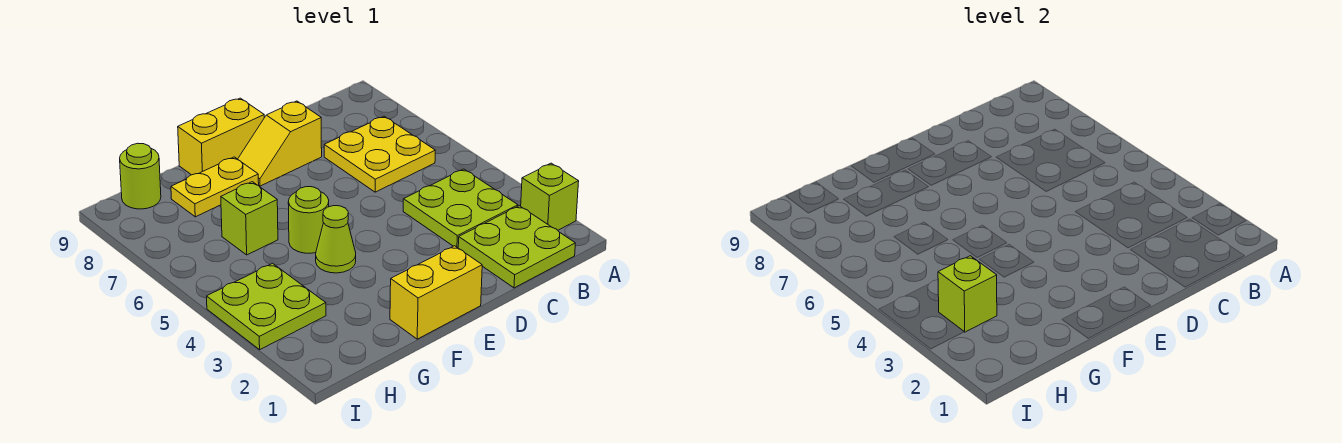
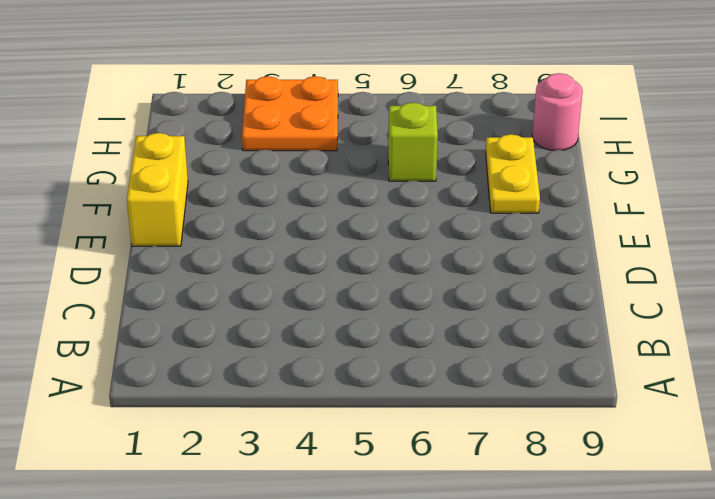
orange 2x2 plate [242,76,338,151] -> lime 2x2 plate [207,263,326,350]
pink 1x1 round brick [532,73,583,151] -> lime 1x1 round brick [120,143,161,209]
none -> lime 1x1 brick [521,163,579,230]
none -> lime 2x2 plate [458,206,575,288]
none -> lime 2x2 plate [403,169,518,248]

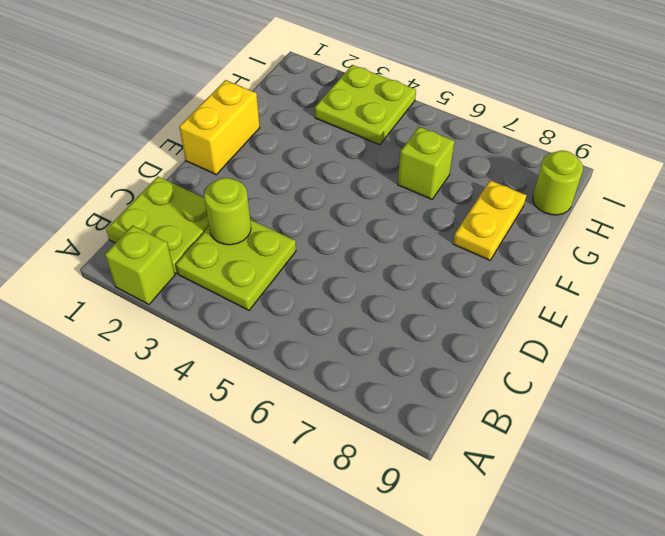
lime 1x1 round brick [204,178,251,245] -> lime 1x1 round brick moved to [288,187,329,253]
none -> yellow 2x2 plate [324,116,435,192]
none -> yellow 1x2 slope [238,101,322,186]
none -> yellow 1x2 brick [178,98,264,175]

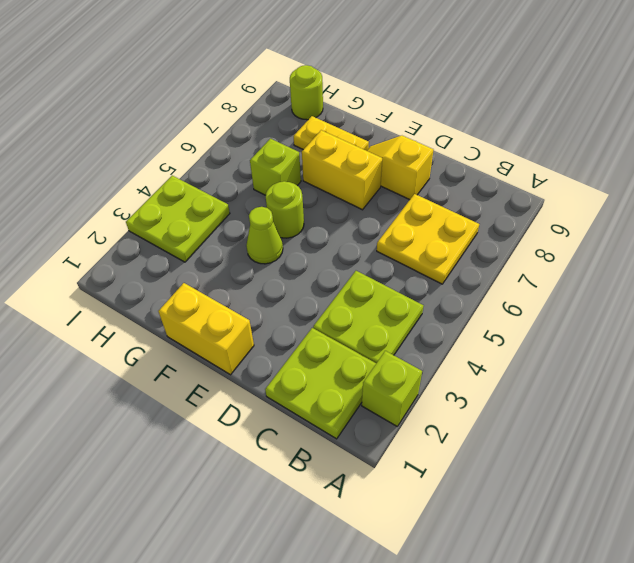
yellow 1x2 brick [302,130,382,210] -> yellow 1x2 brick moved to [178,98,264,175]
none -> lime 1x1 brick [938,256,997,332]

